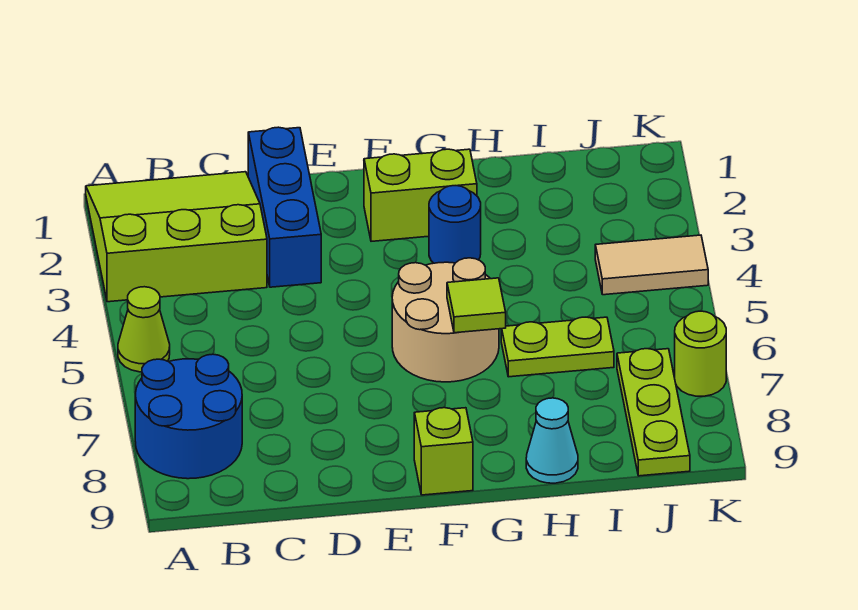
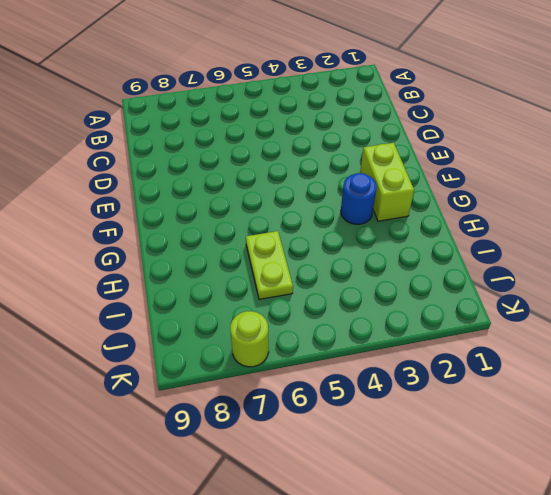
none -> lime 3x3 slope [86,172,267,302]
none -> lime 1x1 cone [118,287,170,372]
none -> blue 2x2 round brick [135,354,242,479]

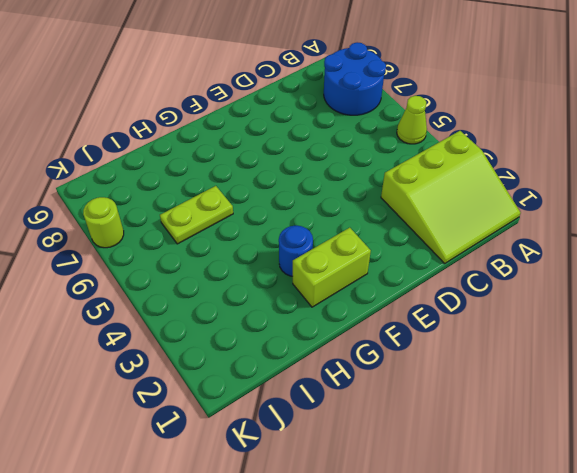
none -> blue 1x3 brick [248,127,321,287]
none -> tan 2x2 round brick [392,258,499,382]
none -> lime 1x1 brick [414,408,473,495]

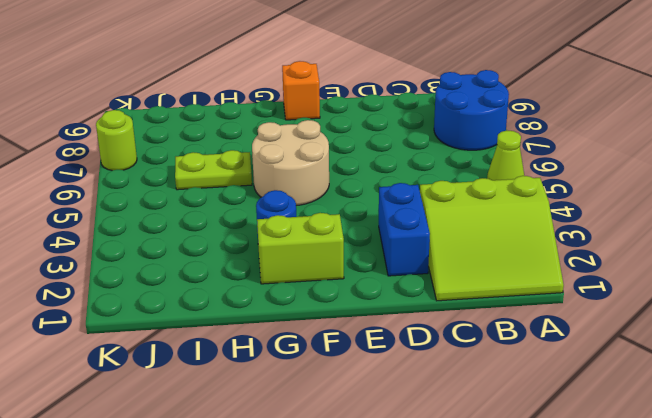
blue 1x2 brick [379,183,430,276] -> blue 1x3 brick [248,127,321,287]
orange 1x1 brick [282,61,320,120] -> lime 1x1 brick [414,408,473,495]
none -> cyan 1x1 cone [526,398,578,483]
none -> tan 1x2 tile [595,235,708,295]
none -> lime 1x3 plate [617,349,690,476]

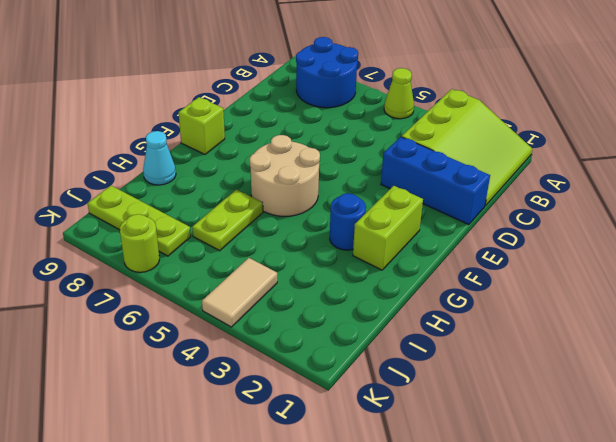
none -> lime 1x1 tile [447,278,506,333]

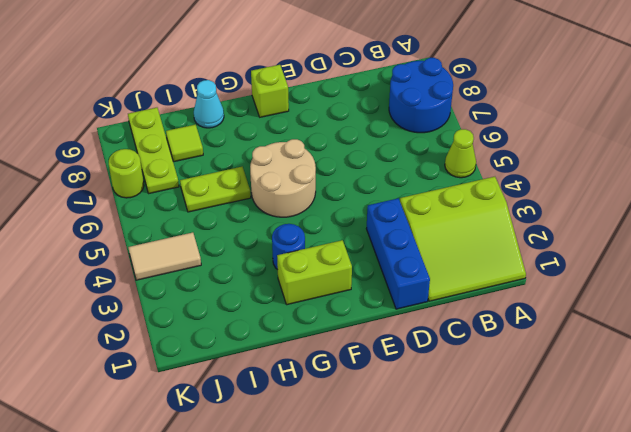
lime 1x1 tile [166,125,203,162] -> lime 1x1 tile moved to [447,278,506,333]

